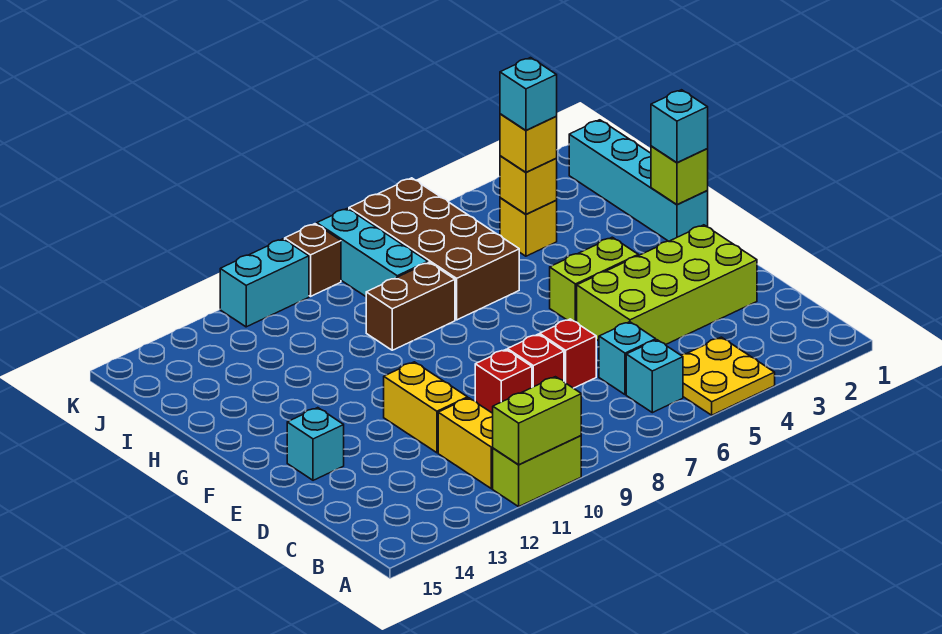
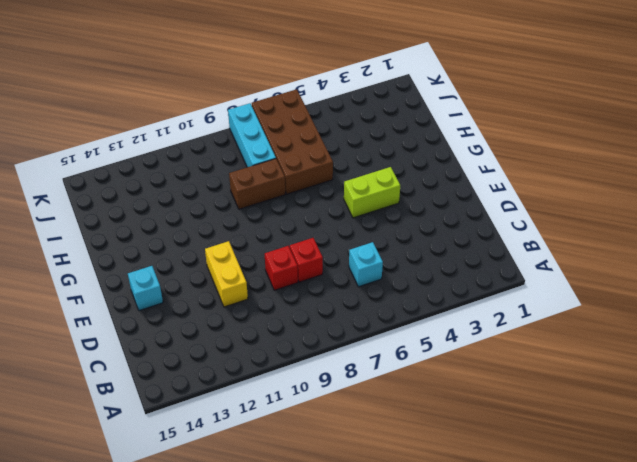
none -> yellow 2x2 plate [681,337,775,415]
none -> lime 1x2 brick [493,436,581,507]
none -> cyan 1x1 brick [626,340,683,413]

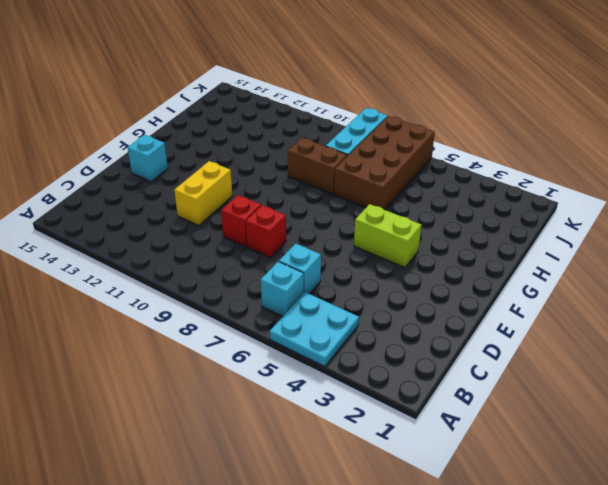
cyan 2x2 plate [270,292,359,367] -> yellow 2x2 plate [681,337,775,415]
none -> lime 1x2 brick [493,436,581,507]
none -> yellow 1x2 brick [438,398,493,489]
none -> lime 2x4 brick [577,225,757,345]

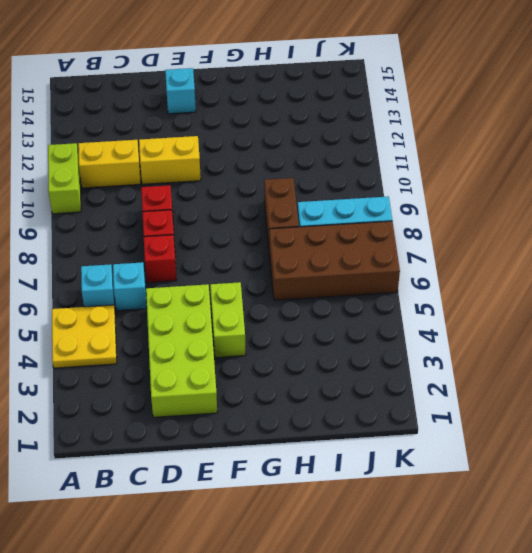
none -> cyan 1x4 brick [569,120,708,241]
none -> yellow 1x1 brick [500,198,557,256]
none -> brown 1x1 brick [285,224,341,296]

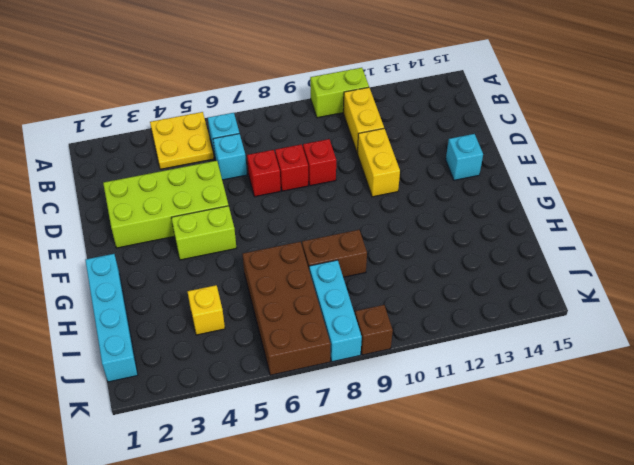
none -> cyan 1x2 brick [220,239,309,327]
none -> lime 1x2 brick [493,377,581,465]
none -> lime 1x1 brick [651,146,708,205]

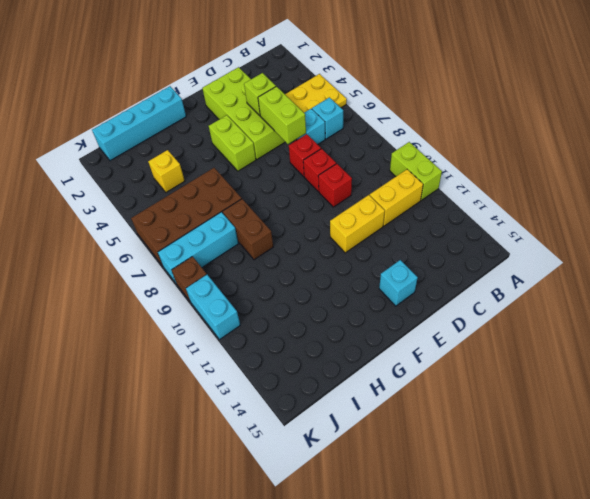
lime 1x1 brick [244,73,276,116] -> lime 1x1 brick moved to [651,146,708,205]
lime 1x2 brick [258,86,306,144] -> lime 1x2 brick moved to [493,377,581,465]
none -> yellow 1x1 brick [500,156,557,214]
none -> cyan 1x1 brick [651,90,708,163]
none -> yellow 1x1 brick [500,114,557,172]

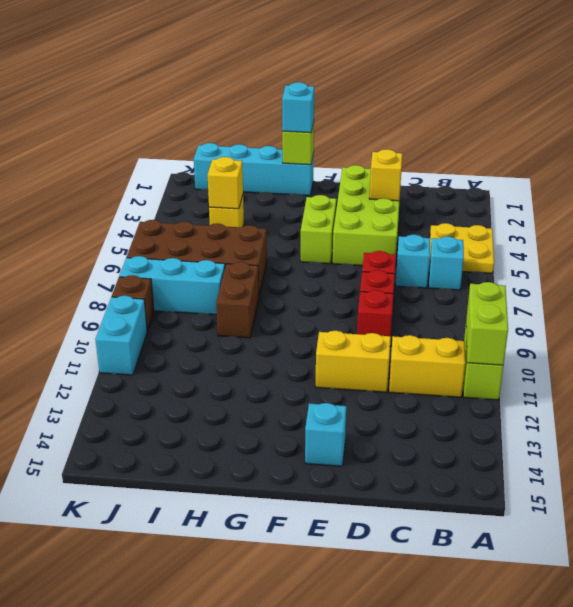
yellow 1x1 brick [369,149,402,201] -> yellow 1x1 brick moved to [500,114,557,172]
none -> cyan 1x1 brick [500,58,557,130]

